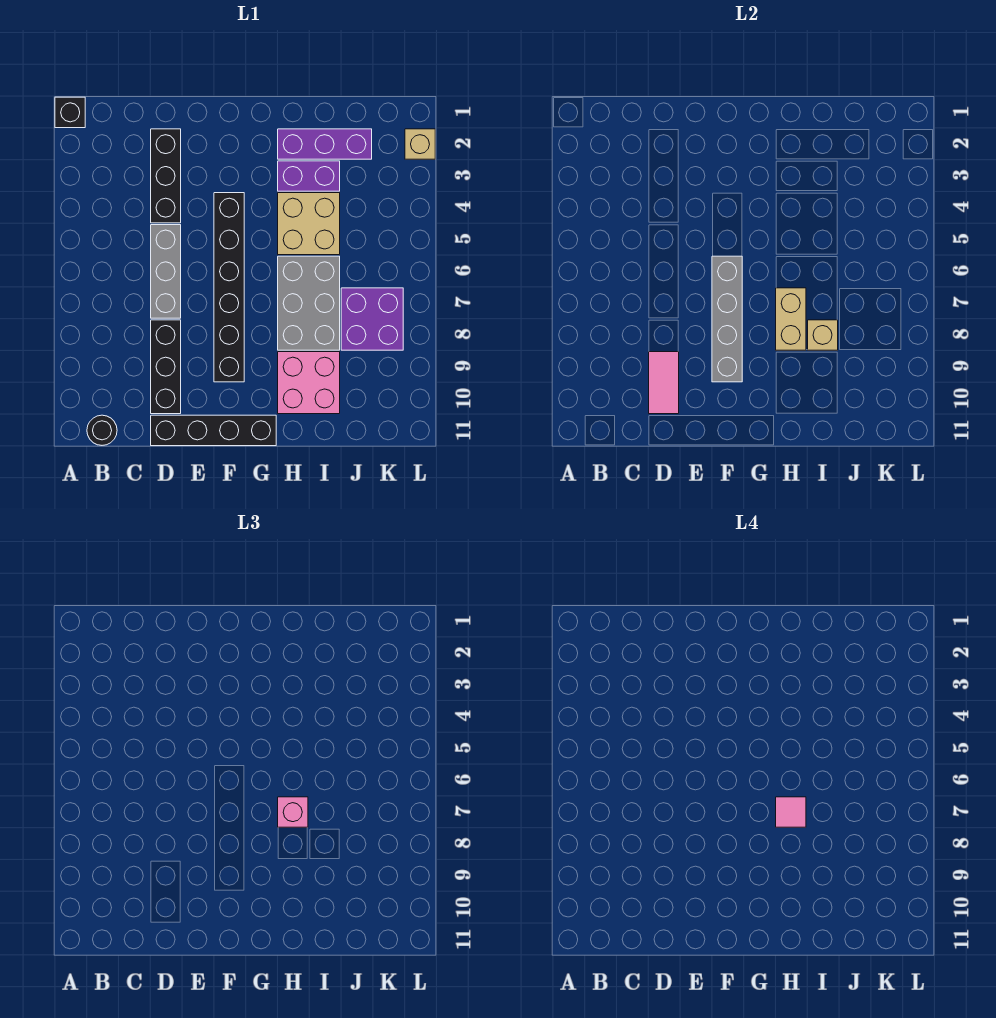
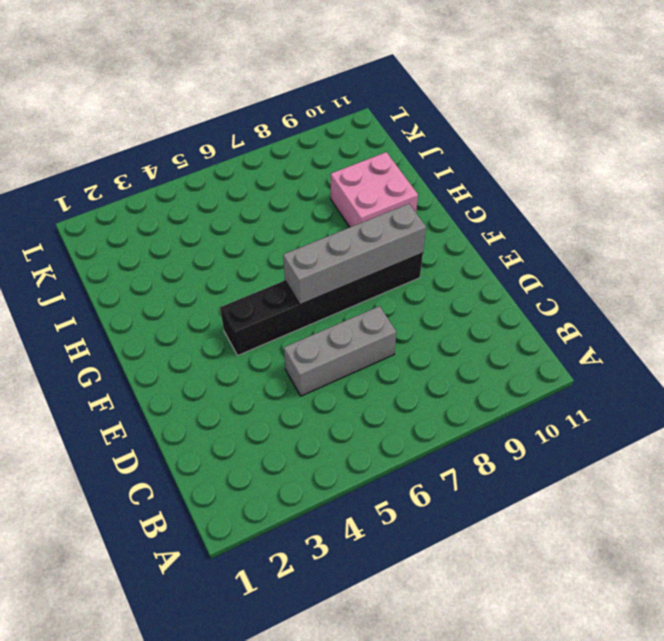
none -> black 1x1 brick [55,97,85,128]
none -> black 1x1 round brick [87,415,117,445]
none -> black 1x3 brick [151,129,181,223]

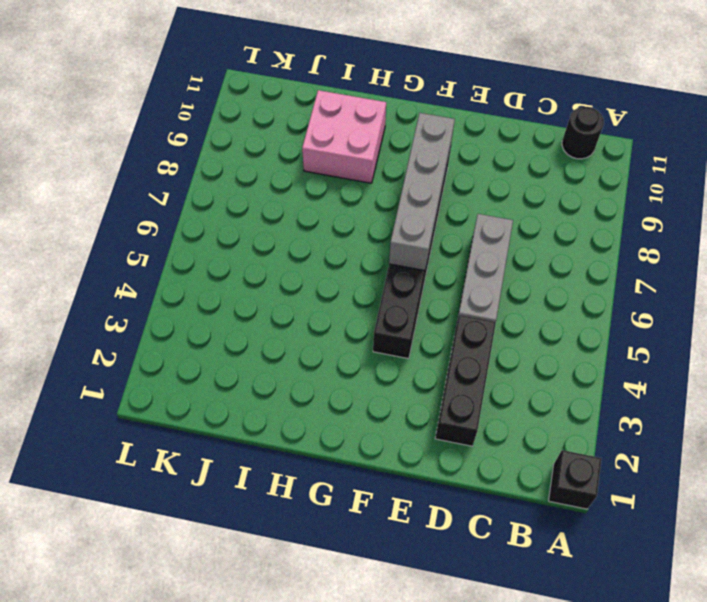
none -> black 1x3 brick [151,320,181,414]
none -> black 1x4 brick [151,415,276,446]
none -> purple 1x3 brick [278,129,372,159]

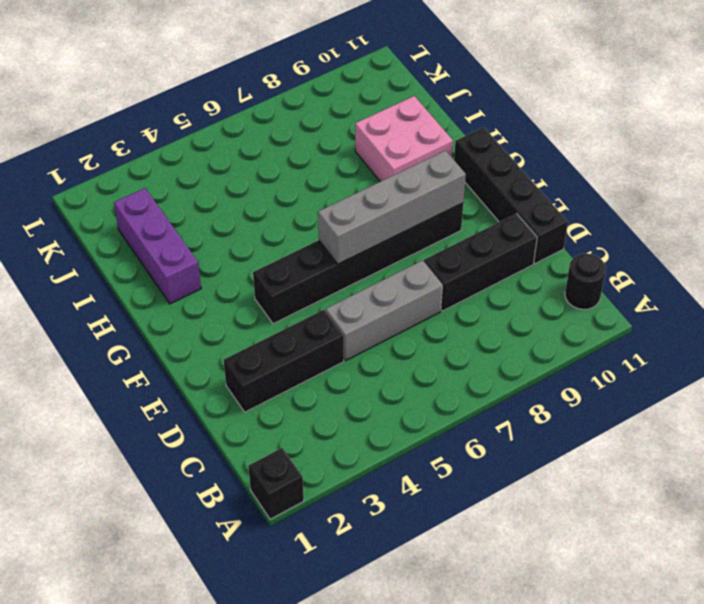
none -> purple 1x2 brick [278,161,340,191]
none -> tan 2x2 brick [278,193,340,255]
none -> grey 2x3 brick [278,256,340,350]

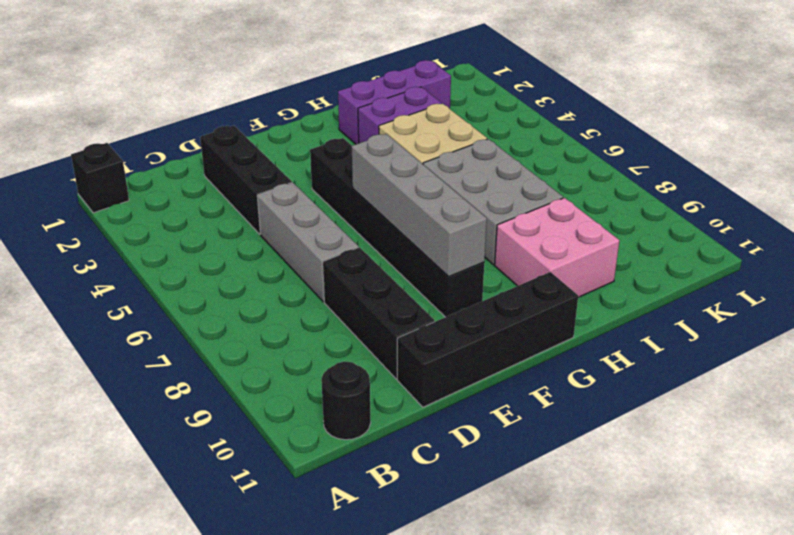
none -> purple 2x2 brick [341,288,403,350]
none -> tan 1x1 brick [405,129,435,159]
none -> pink 1x2 tile [649,352,679,414]

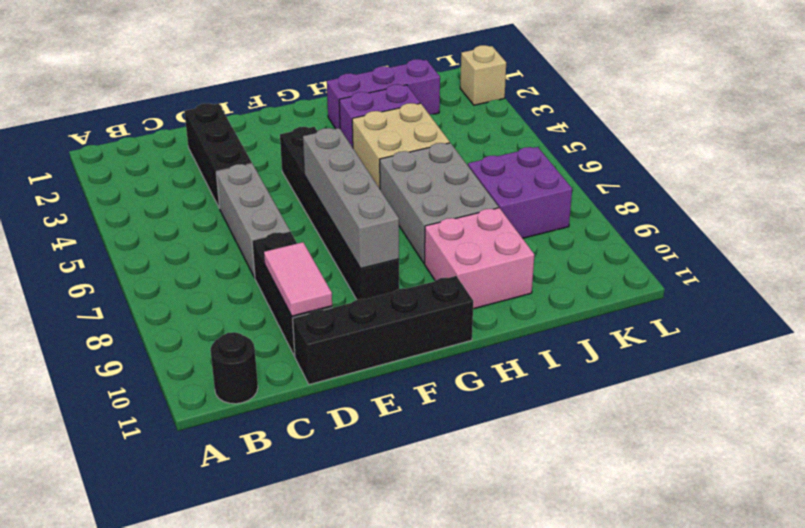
none -> black 1x1 brick [55,97,85,128]
none -> tan 1x2 brick [776,288,806,350]
none -> tan 1x1 brick [808,320,838,350]

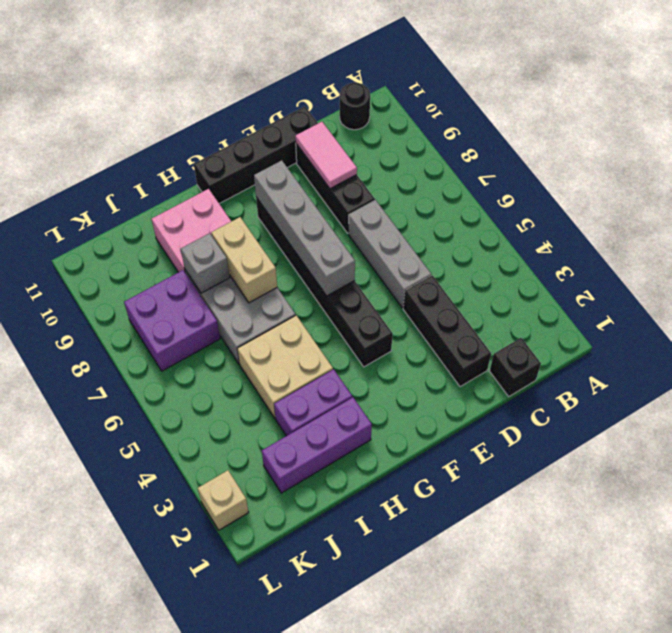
black 1x1 brick [490,338,541,397] -> black 1x1 brick moved to [55,97,85,128]
grey 1x1 brick [181,233,230,293] -> tan 1x1 brick [808,320,838,350]
none -> pink 1x1 brick [278,797,308,827]
none -> pink 1x1 tile [776,797,806,827]

